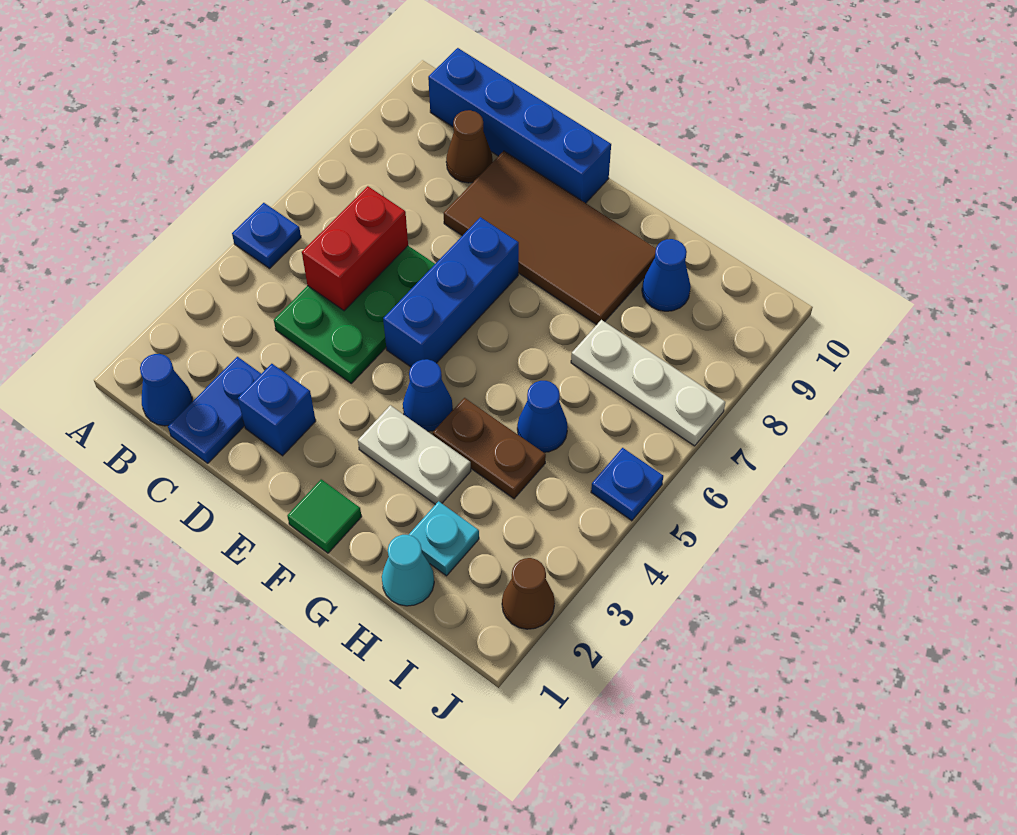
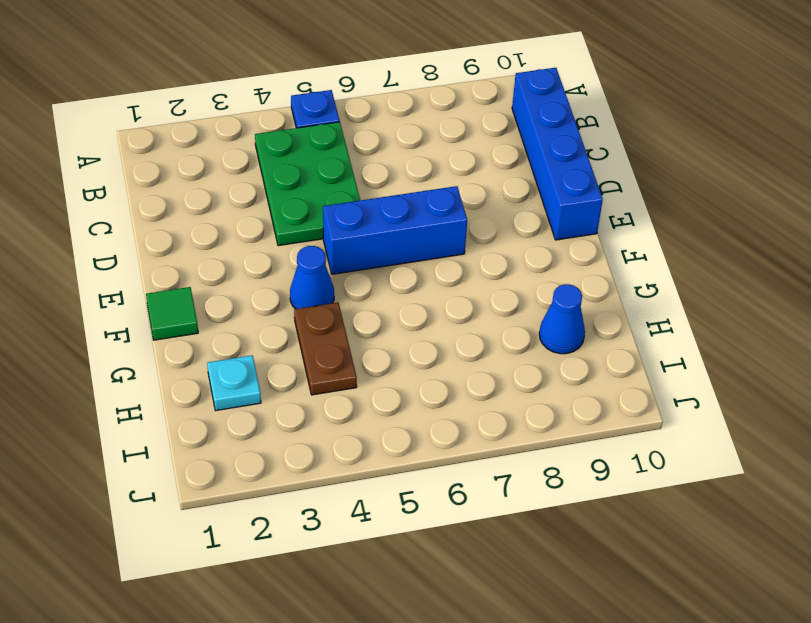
green 2x3 plate [255,122,360,246] -> green 2x3 plate turned to [274,246,435,383]
none -> blue 1x1 cone [140,354,192,426]
none -> blue 1x2 plate [168,357,261,463]
none -> brown 1x1 cone [446,110,493,183]

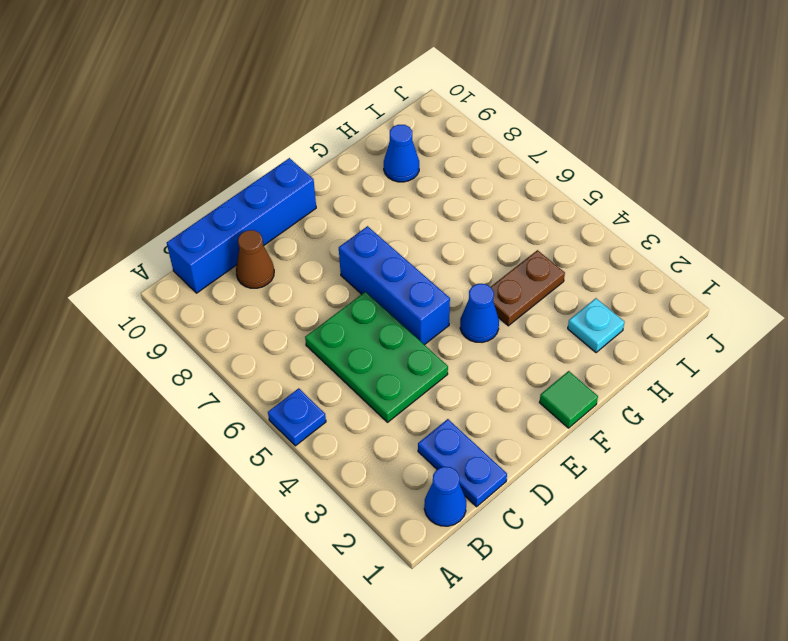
none -> blue 1x1 brick [238,364,316,456]
none -> brown 2x4 tile [444,151,656,325]
none -> white 1x2 plate [358,405,471,504]

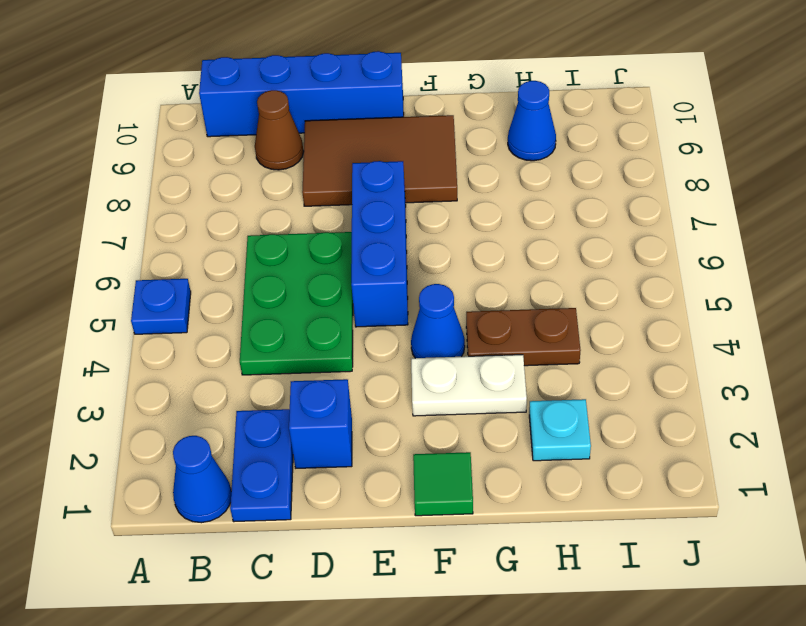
brown 2x3 tile [302,115,457,206] -> brown 2x4 tile [444,151,656,325]
none -> cyan 1x1 cone [382,535,434,606]
none -> blue 1x1 cone [517,381,568,452]
none -> white 1x3 plate [571,320,725,446]

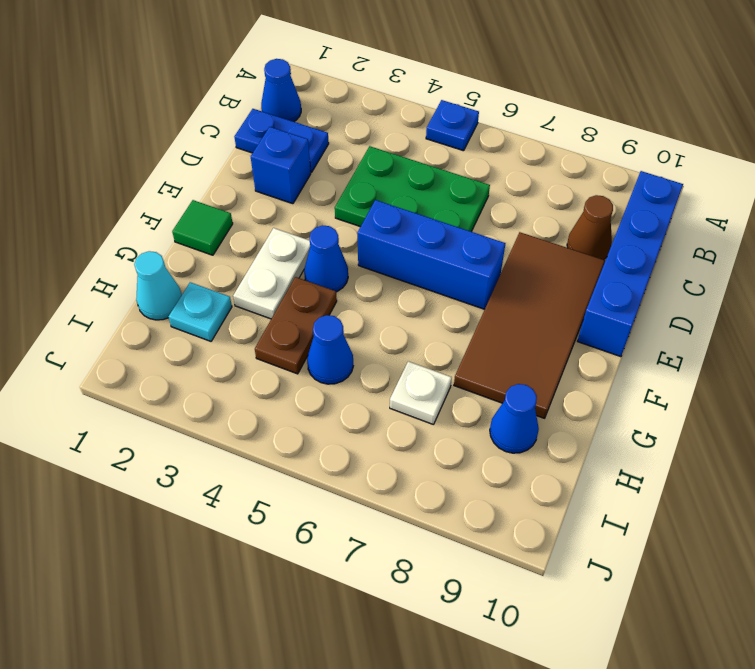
white 1x1 plate [390,361,452,425] -> white 1x3 plate [571,320,725,446]
none -> brown 1x1 cone [502,558,555,629]
none -> blue 1x1 plate [591,448,663,521]
none -> red 1x2 brick [302,186,408,311]

